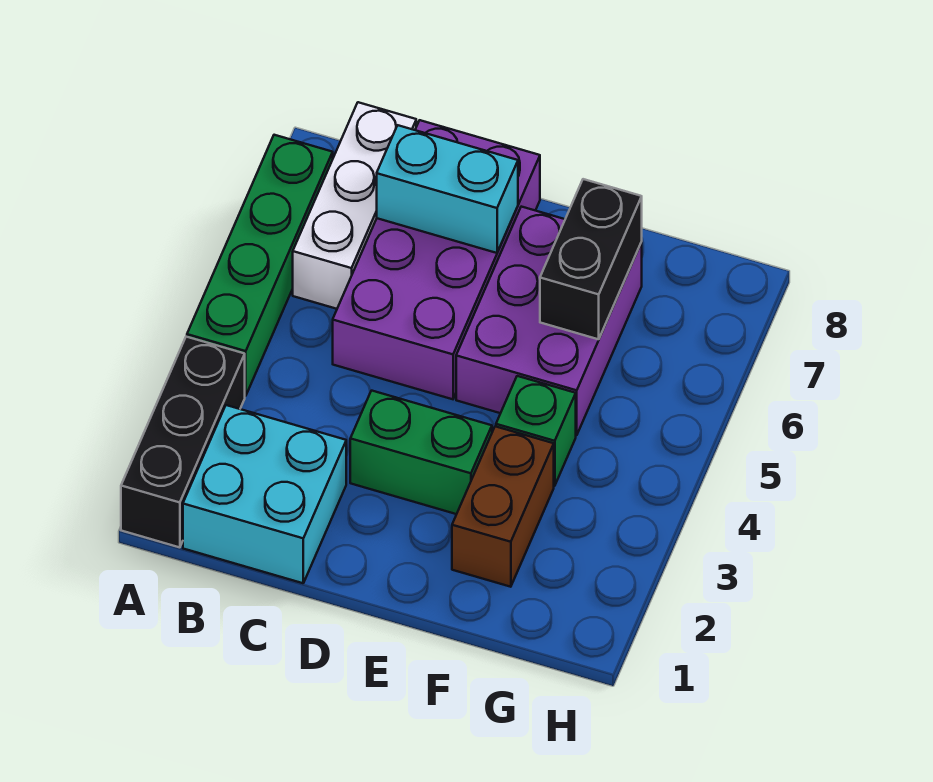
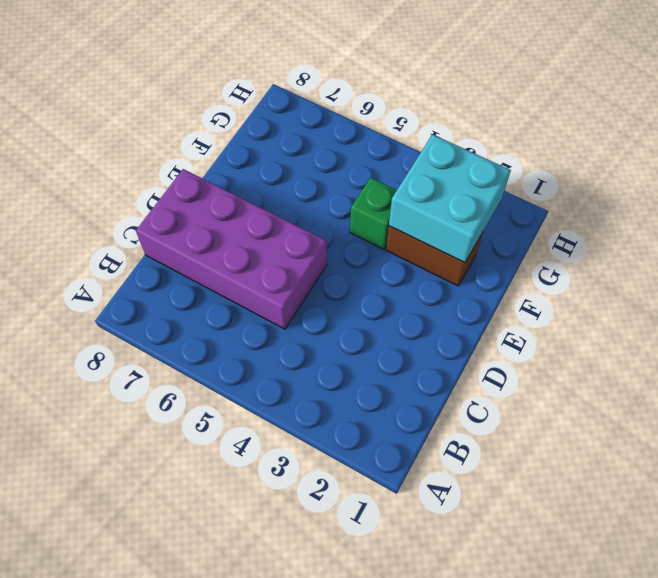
cyan 2x2 brick [389,135,511,263] -> cyan 2x2 brick moved to [183,405,346,583]
none -> black 1x3 brick [121,337,245,547]
none -> green 1x4 brick [187,135,333,396]

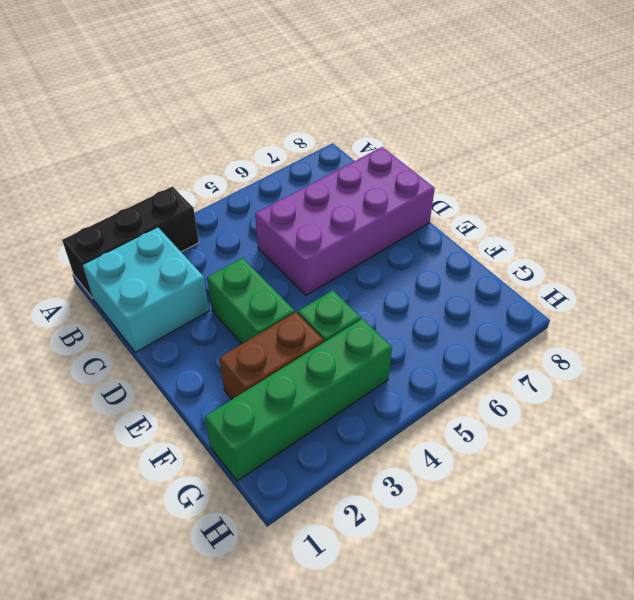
green 1x4 brick [205,319,392,481] -> green 1x4 brick moved to [187,135,333,396]
none -> white 1x3 brick [293,102,416,309]
none -> purple 2x3 brick [456,207,642,435]

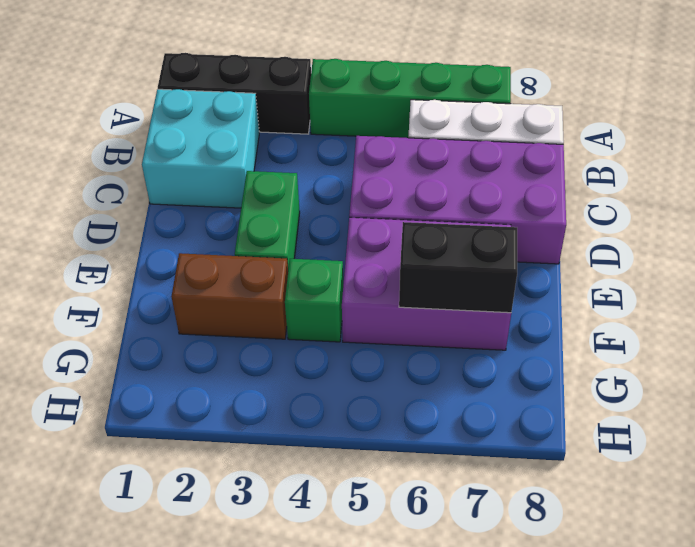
none -> cyan 1x2 brick [377,125,518,253]

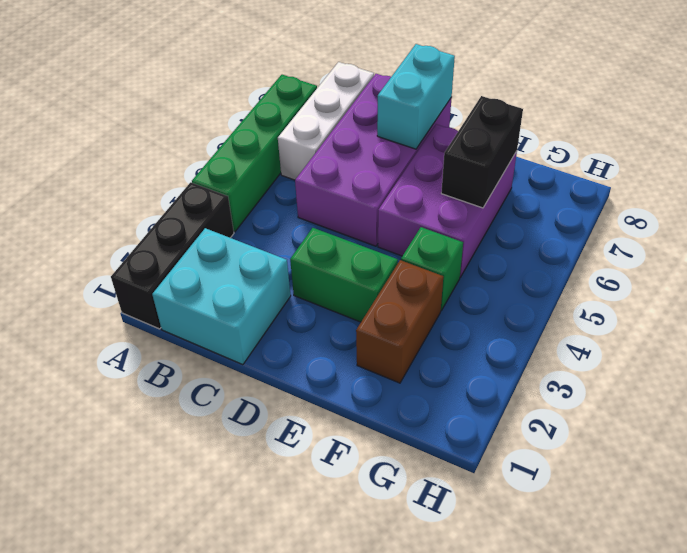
cyan 1x2 brick [377,44,455,149] -> cyan 1x2 brick turned to [377,125,518,253]

